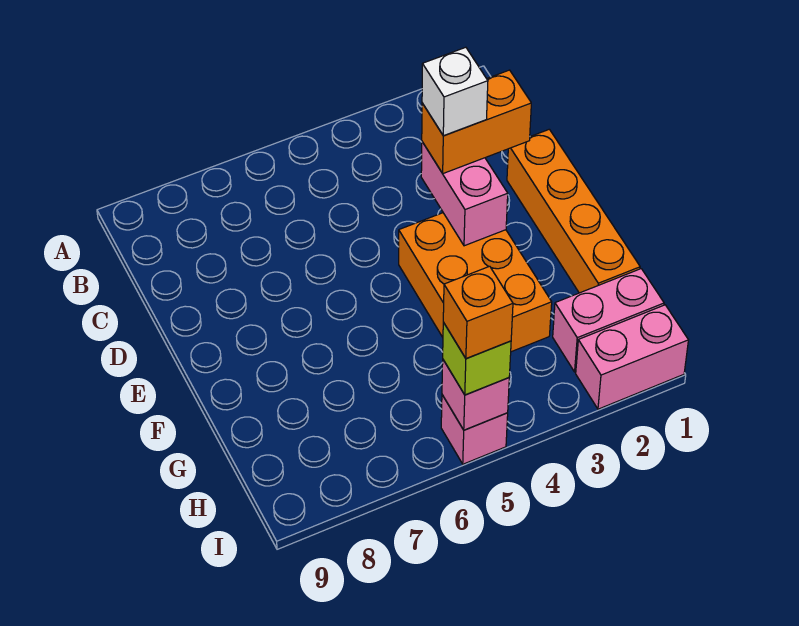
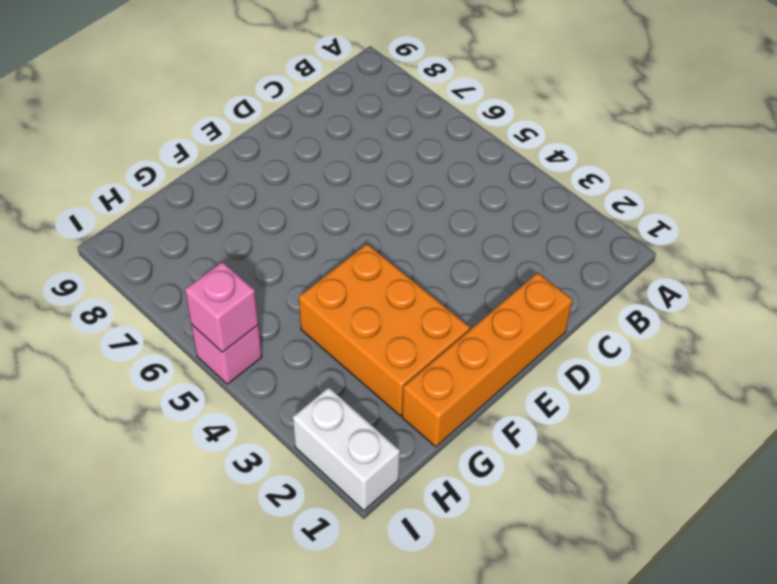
orange 2x3 brick [299,244,470,416] -> orange 2x3 brick turned to [399,213,552,352]
white 1x2 brick [293,387,400,511] -> pink 1x2 brick [576,305,688,409]
none -> pink 1x2 brick [553,269,664,372]
none -> pink 1x2 brick [421,142,508,246]

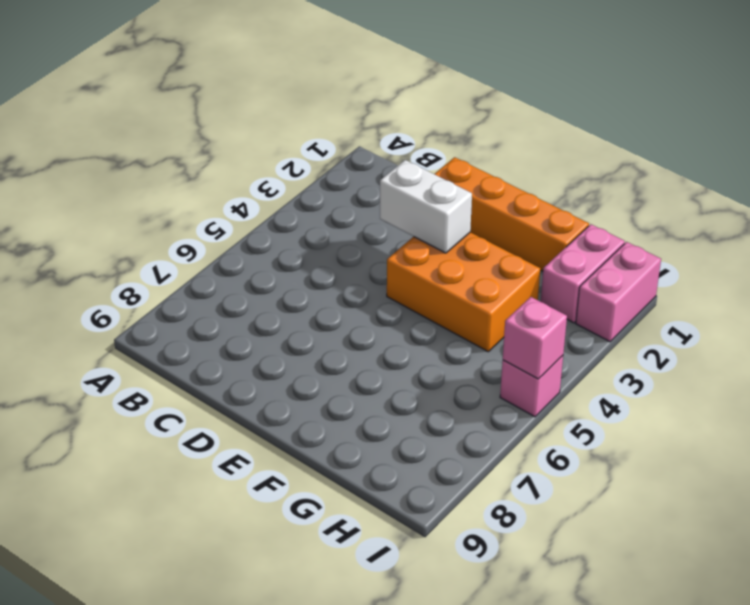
white 1x2 brick [380,160,472,253] -> pink 1x2 brick [421,142,508,246]
none -> orange 1x2 brick [422,70,531,173]
none -> lime 1x1 brick [443,322,511,395]

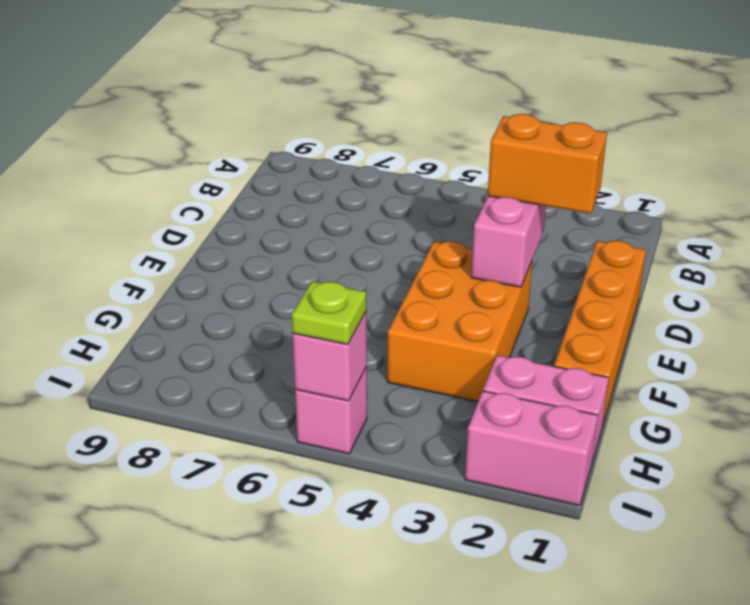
lime 1x1 plate [292,281,366,345] -> lime 1x1 brick [443,322,511,395]
none -> white 1x1 brick [422,47,488,136]
none -> orange 1x1 brick [443,266,513,358]

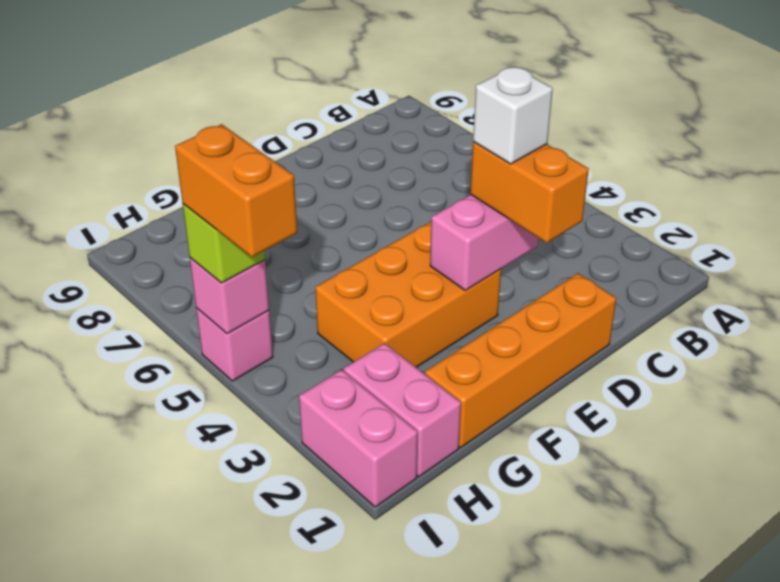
orange 1x2 brick [175,124,297,257] -> orange 1x1 brick [443,266,513,358]

